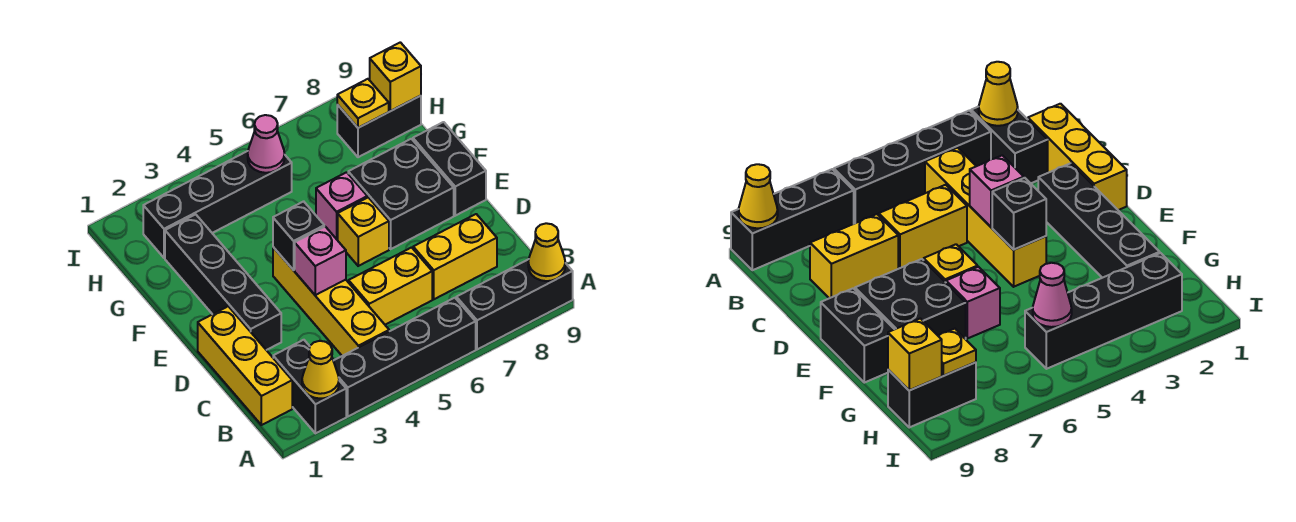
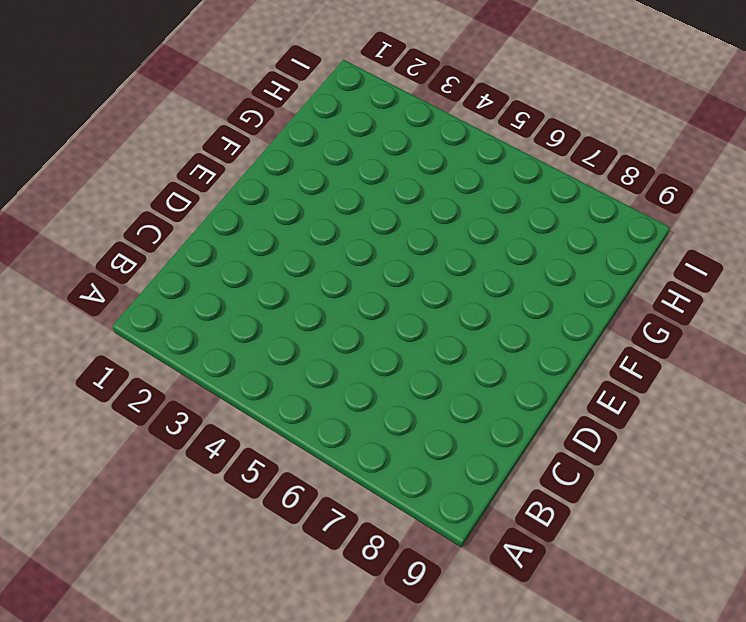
none -> black 1x2 brick [273,340,346,433]
none -> black 1x4 brick [334,298,476,416]
none -> black 1x3 brick [456,259,573,350]

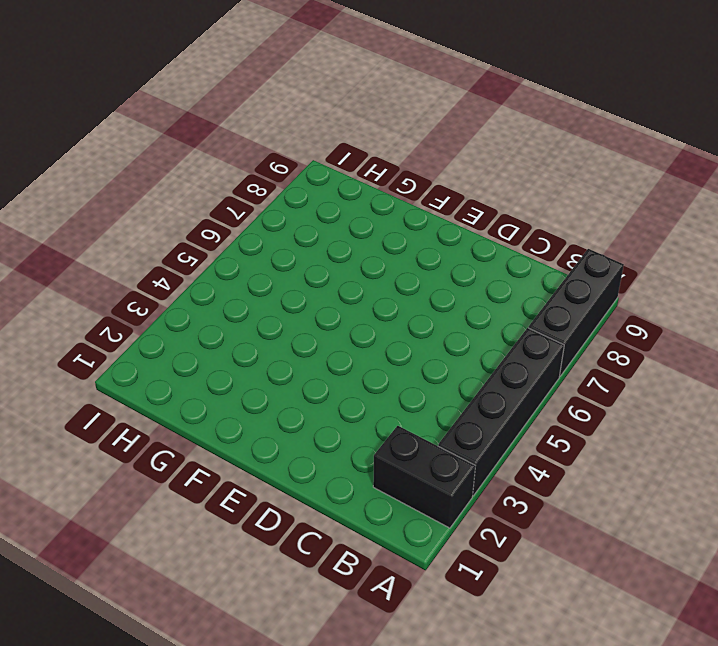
none -> yellow 1x3 brick [198,306,292,425]
none -> yellow 1x4 brick [273,247,389,356]
none -> yellow 1x2 brick [349,248,432,325]

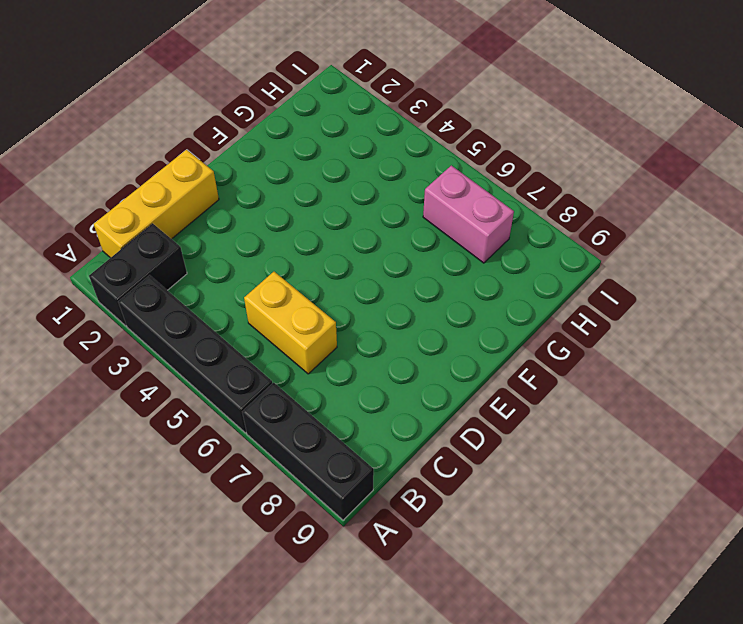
pink 1x2 brick [423,165,514,263] -> none
none -> yellow 1x4 brick [273,247,389,356]
none -> yellow 1x2 brick [413,214,497,299]
none -> black 1x4 brick [165,214,281,350]

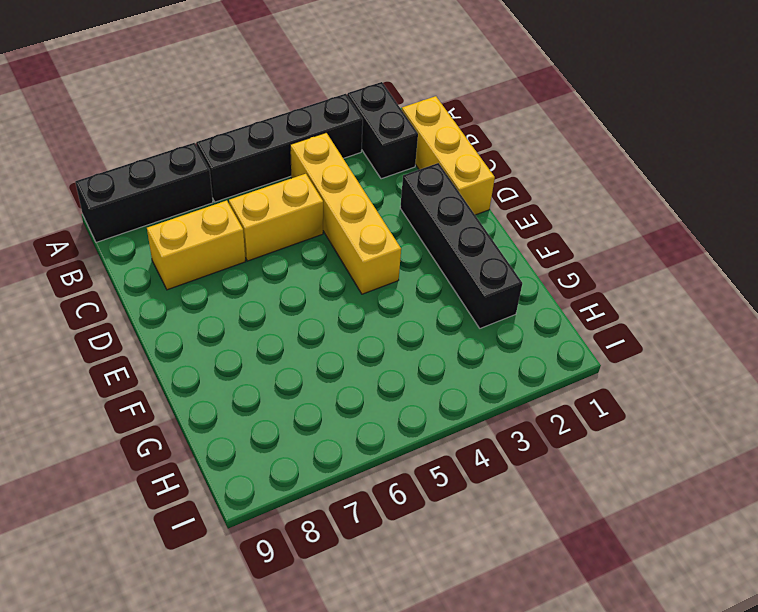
none -> yellow 1x1 brick [338,197,389,266]
none -> black 2x2 brick [348,139,454,249]
none -> black 1x2 brick [413,122,486,216]

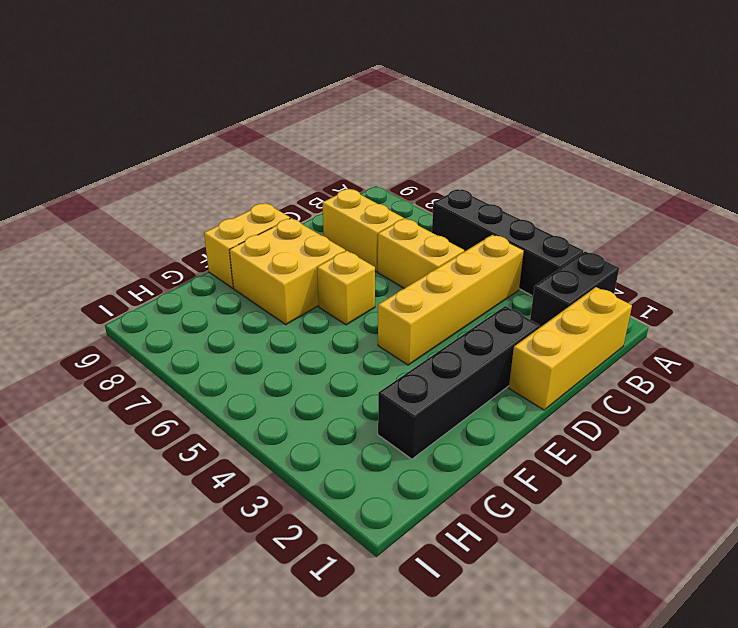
yellow 2x2 brick [230,218,345,324] -> black 2x2 brick [348,139,454,249]
yellow 1x2 brick [204,203,290,288] -> black 1x2 brick [413,122,486,216]
none -> black 1x3 brick [456,259,573,350]
none -> pink 1x1 brick [316,172,367,240]
none -> black 1x4 brick [143,151,292,258]

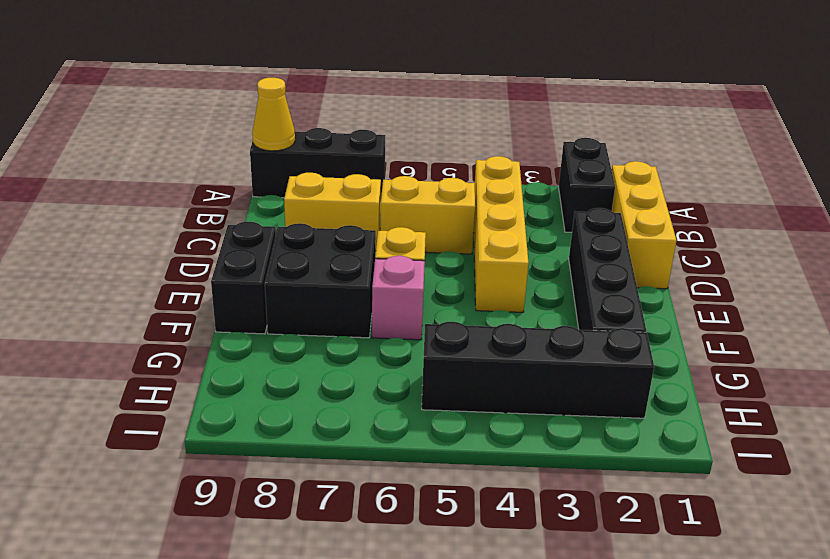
none -> black 1x4 brick [334,298,476,416]
none -> black 1x2 brick [337,96,421,157]
none -> yellow 1x1 cone [302,341,339,399]

